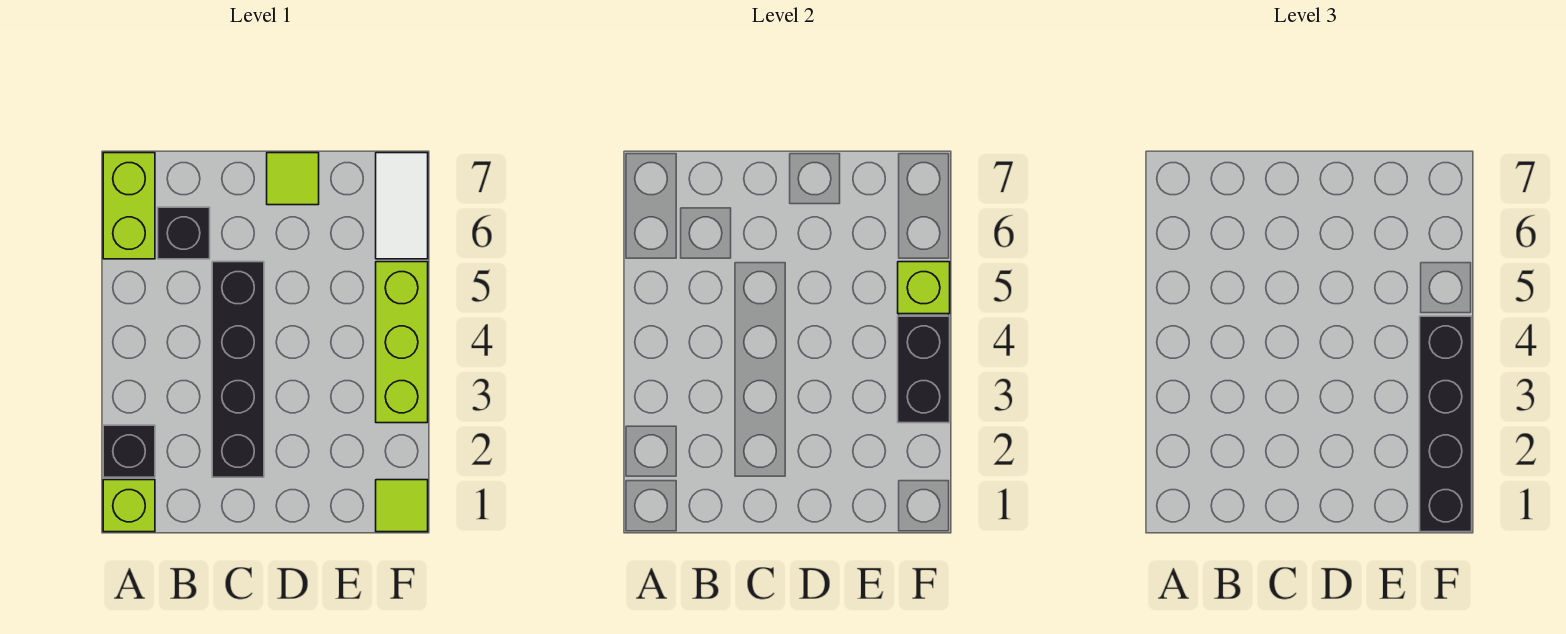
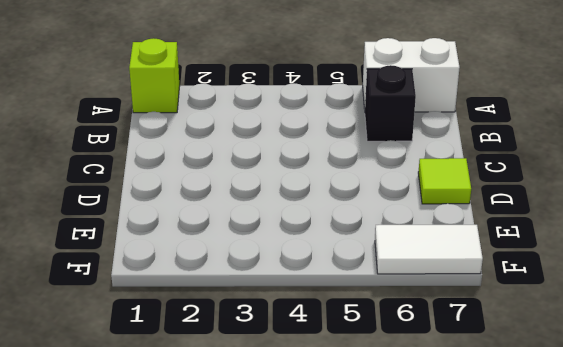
white 1x2 brick [363,38,460,112] -> lime 1x2 brick [103,153,155,259]
none -> black 1x1 brick [103,425,155,477]
none -> black 1x4 brick [212,262,264,477]
none -> lime 1x1 tile [376,480,428,532]

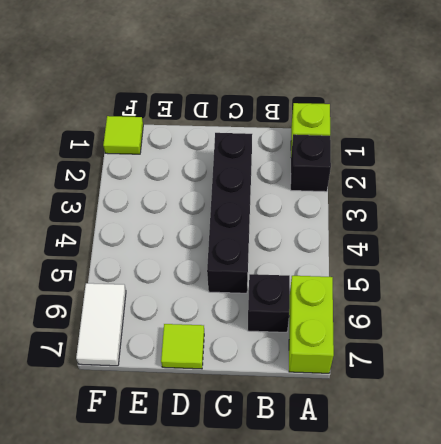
none -> lime 1x3 brick [376,262,428,423]
none -> black 1x2 brick [898,316,950,423]
none -> lime 1x1 brick [898,262,950,314]

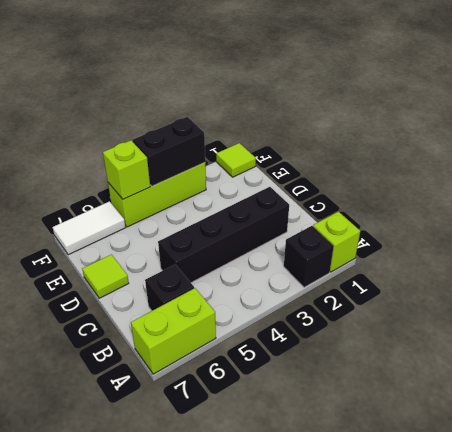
none -> black 1x4 brick [1420,316,1472,532]

